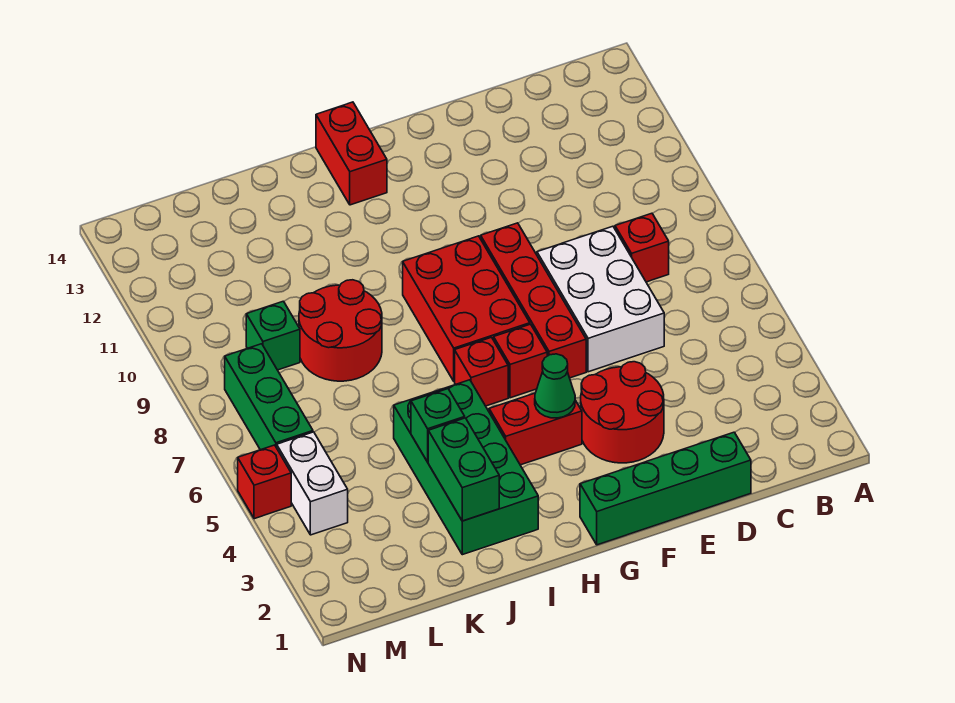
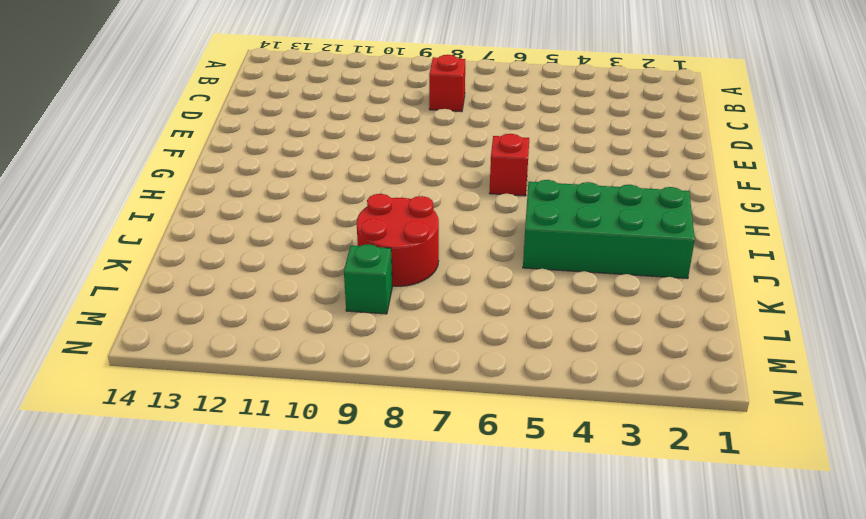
none -> green 1x4 brick [580,432,751,545]
none -> white 2x3 brick [537,226,664,372]
none -> red 2x2 round brick [581,362,664,463]

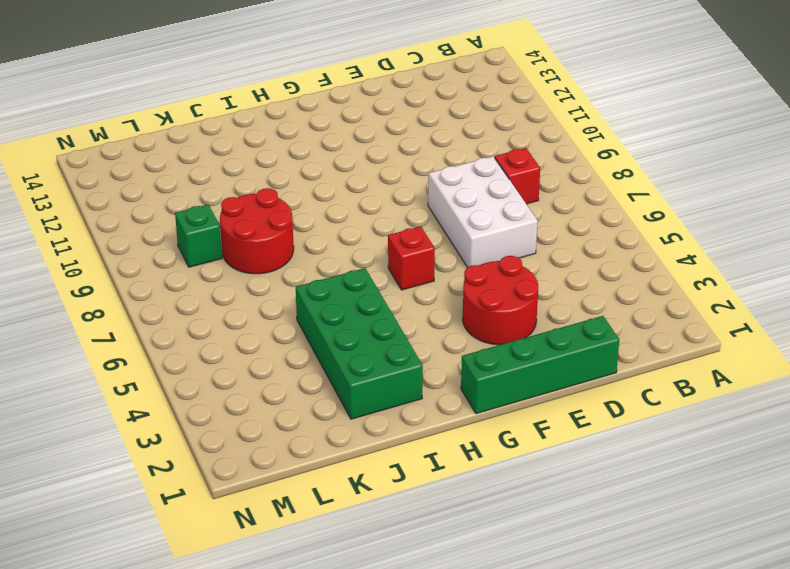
none -> red 1x4 brick [481,223,586,378]
none -> red 1x2 brick [489,393,582,465]
none -> red 2x3 brick [403,236,530,381]

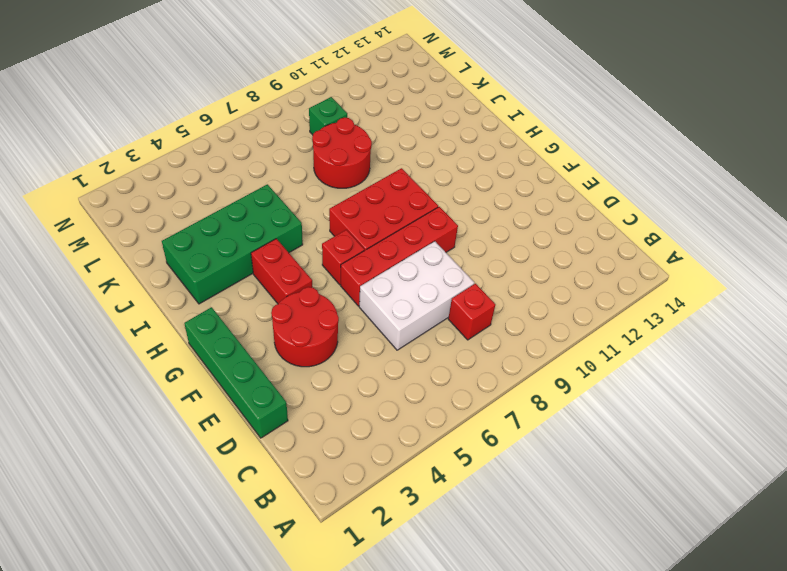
none -> red 1x1 brick [455,337,508,406]
none -> red 1x2 brick [316,102,387,205]
none -> white 1x2 brick [277,432,348,535]

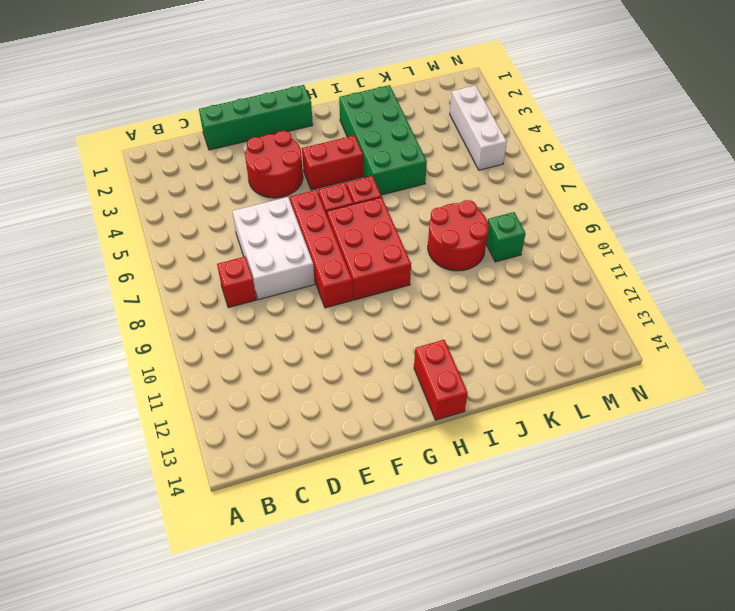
white 1x3 brick [450,85,507,170] -> white 1x2 brick [277,432,348,535]
none -> green 1x3 brick [225,344,313,450]
none -> red 1x1 brick [238,445,291,519]
none -> green 1x1 cone [535,354,575,418]

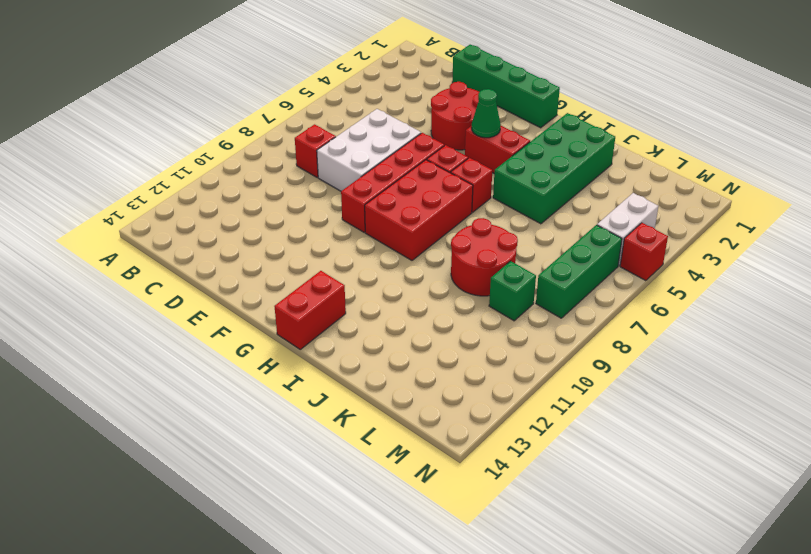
none -> green 1x2 brick [428,418,499,521]
none -> green 1x1 brick [411,389,465,462]

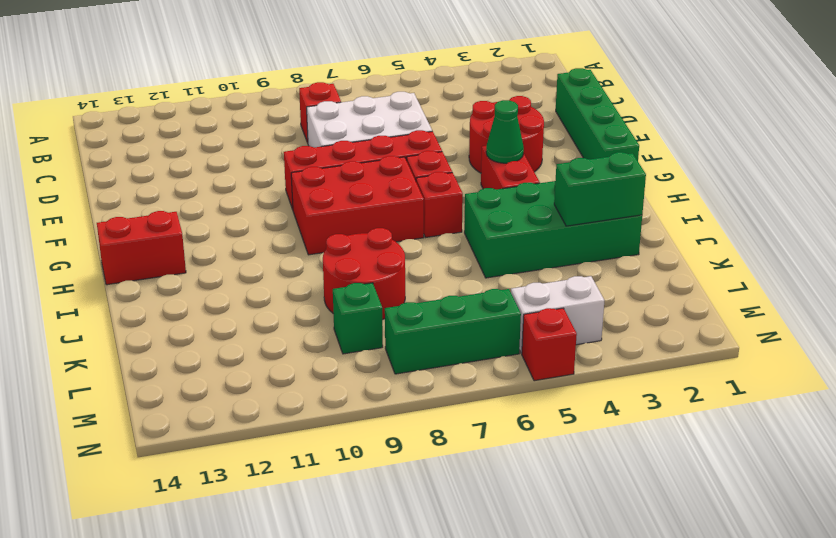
none -> green 1x1 brick [411,389,465,462]

